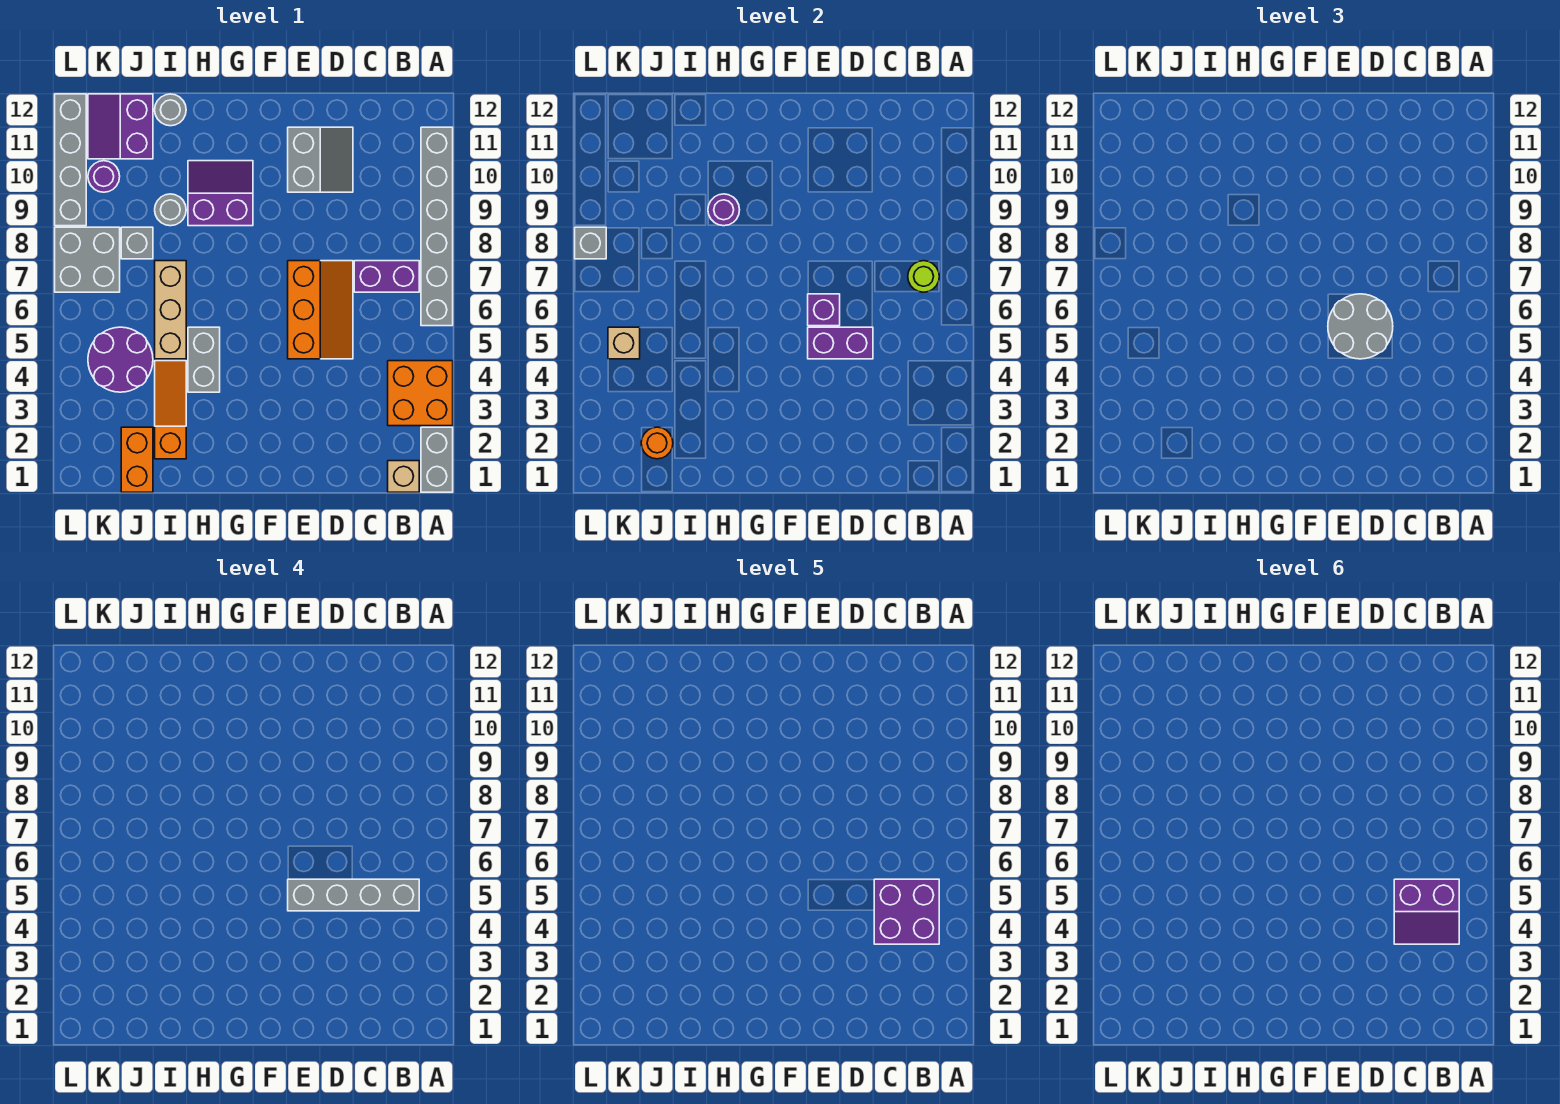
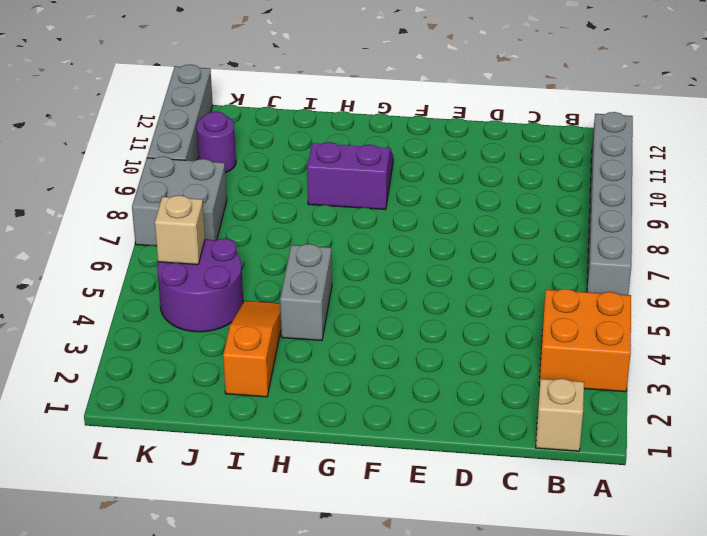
none -> grey 1x2 brick [421,427,453,492]
none -> purple 1x2 brick [354,261,419,292]
none -> orange 2x3 slope [288,261,353,359]
none -> grey 2x2 slope [288,127,353,192]

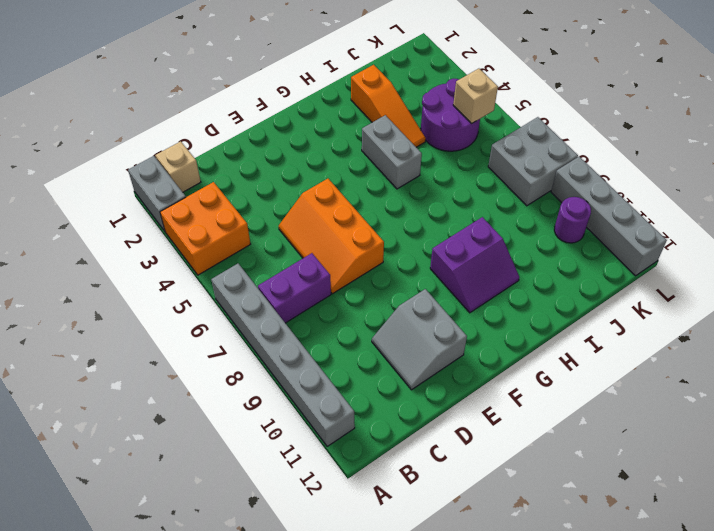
none -> tan 1x3 brick [155,261,186,359]
none -> grey 1x1 round brick [155,194,186,226]
none -> grey 1x1 round brick [155,94,186,126]
none -> orange 1x2 brick [121,427,153,492]

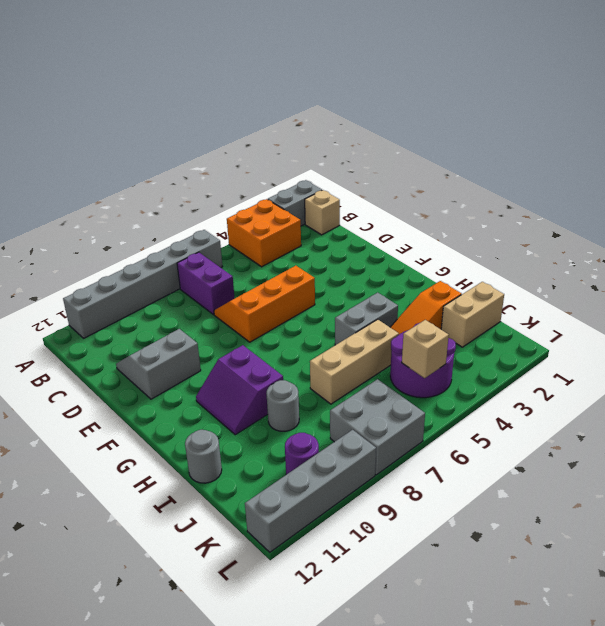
tan 1x2 brick [441,282,504,347] -> orange 1x2 brick [121,427,153,492]
none -> grey 1x1 brick [121,227,153,259]
none -> purple 2x2 slope [88,94,153,159]
none -> lime 1x1 round brick [908,261,939,292]
none -> purple 1x2 brick [808,327,873,359]

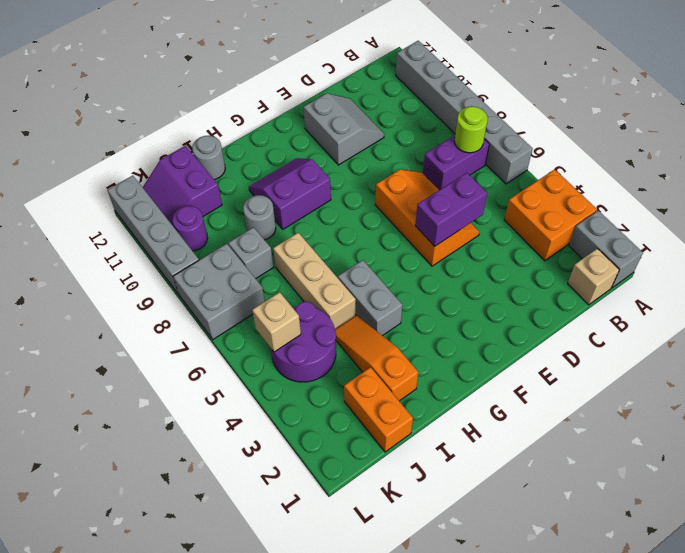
none -> purple 1x1 brick [808,294,840,326]
none -> purple 1x1 round brick [708,194,740,226]
none -> orange 1x1 round brick [641,427,673,459]
none -> grey 1x1 brick [575,227,606,259]

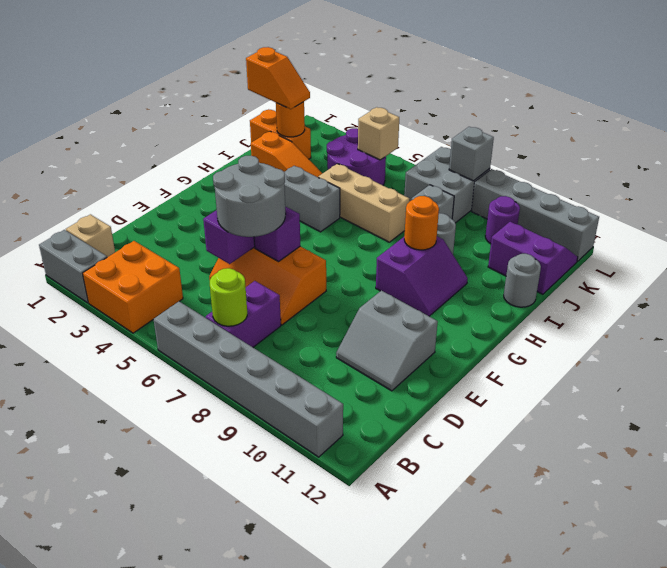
orange 1x1 round brick [404,196,439,250] -> purple 1x1 round brick [708,194,740,226]
orange 1x2 slope [246,47,310,109] -> none
none -> grey 1x4 brick [288,879,419,911]
none -> purple 2x2 brick [874,879,939,944]
none -> purple 2x2 slope [1394,879,1459,944]

